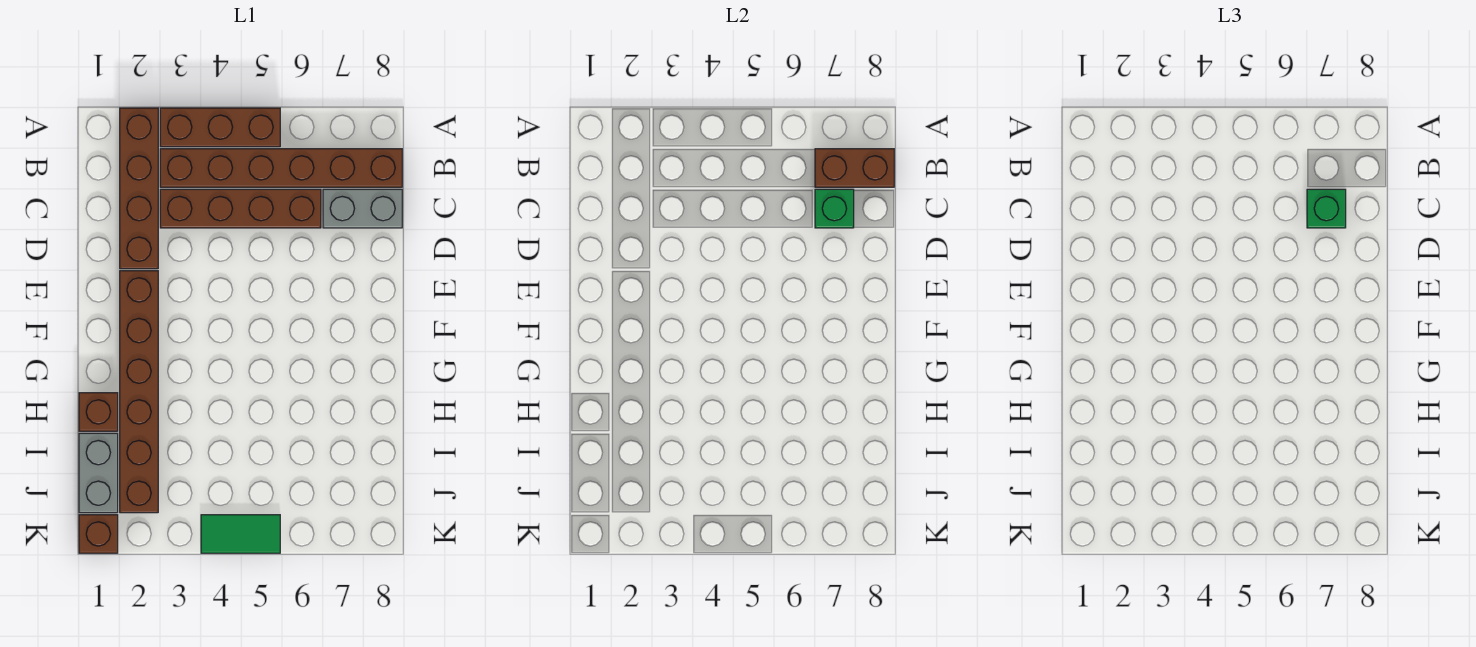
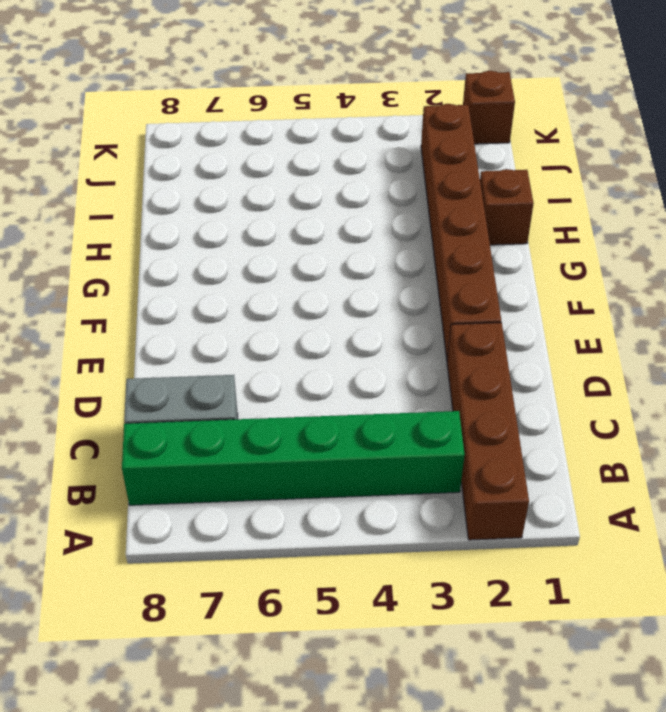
green 1x6 brick [122,411,465,505] -> brown 1x6 brick [160,149,402,187]
none -> brown 1x3 brick [160,108,280,147]
none -> brown 1x4 brick [160,189,321,228]
none -> grey 1x2 brick [79,433,118,513]

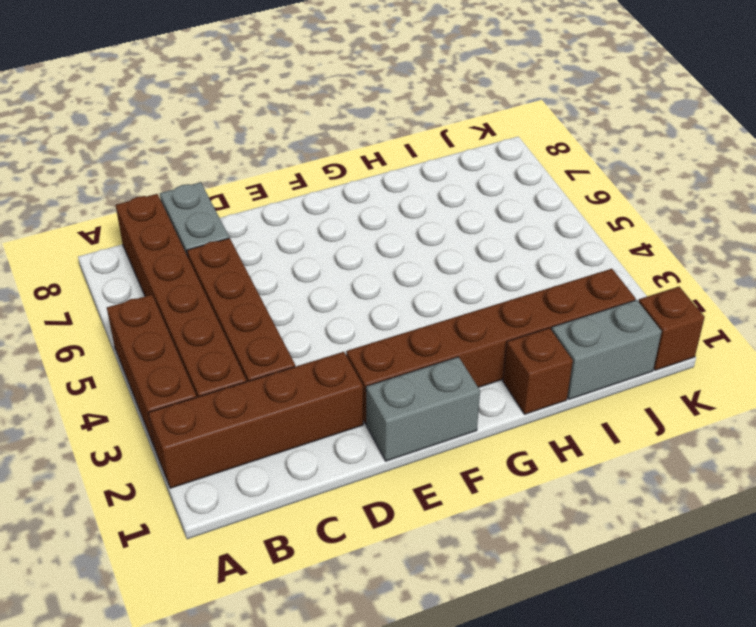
grey 1x2 brick [366,357,480,461] -> none
none -> green 1x2 tile [201,515,280,553]
none -> brown 1x2 brick [815,149,894,187]
none -> green 1x1 brick [815,189,854,228]

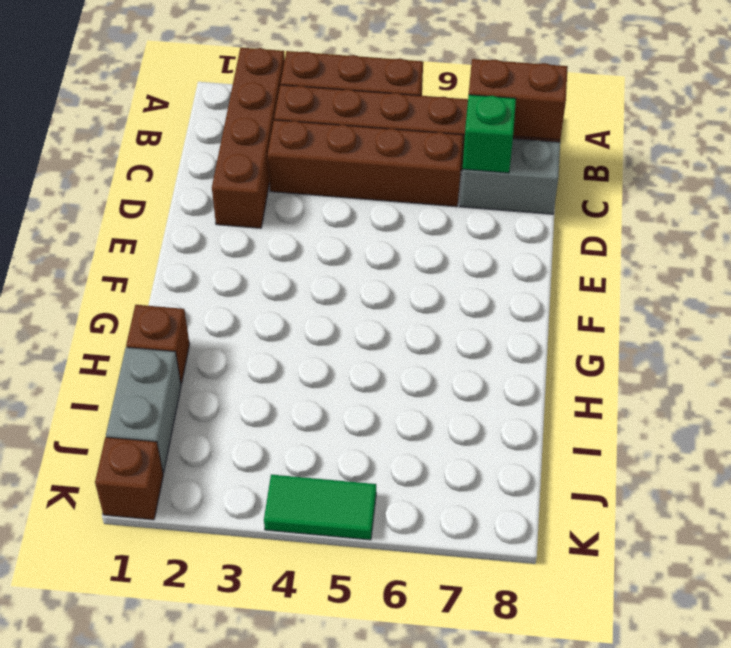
none -> brown 1x6 brick [120,271,158,513]
none -> green 1x1 brick [1307,189,1346,228]

